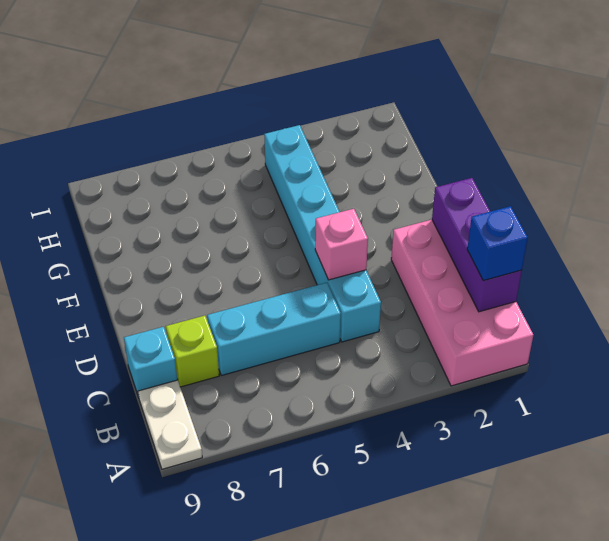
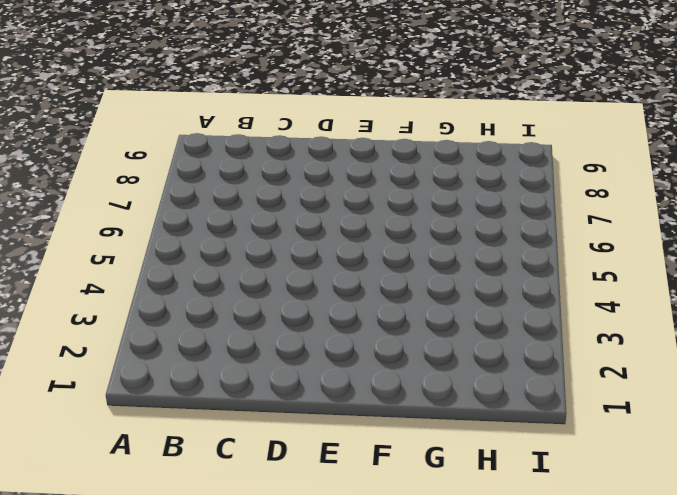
none -> pink 2x4 brick [391,220,533,386]
none -> white 1x2 plate [138,380,202,469]

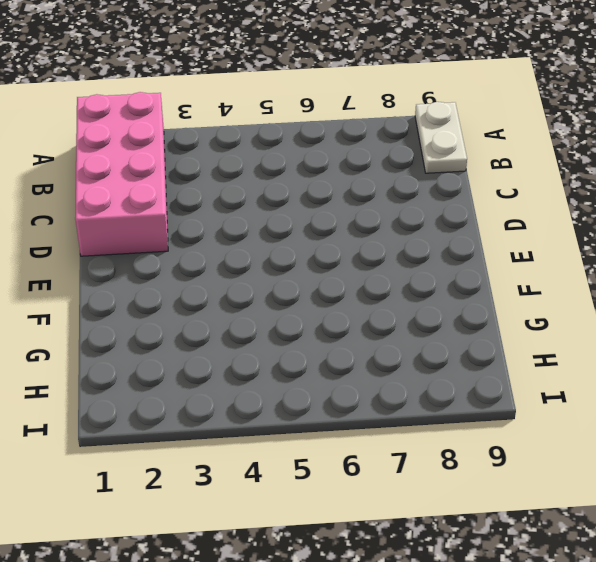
none -> cyan 1x6 brick [264,125,381,342]
none -> cyan 1x3 brick [207,283,341,375]

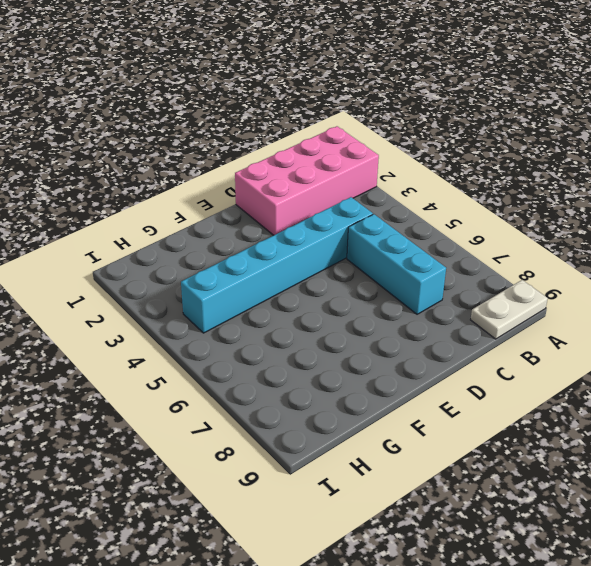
none -> lime 1x1 brick [166,316,219,387]
none -> cyan 1x1 brick [124,327,177,396]

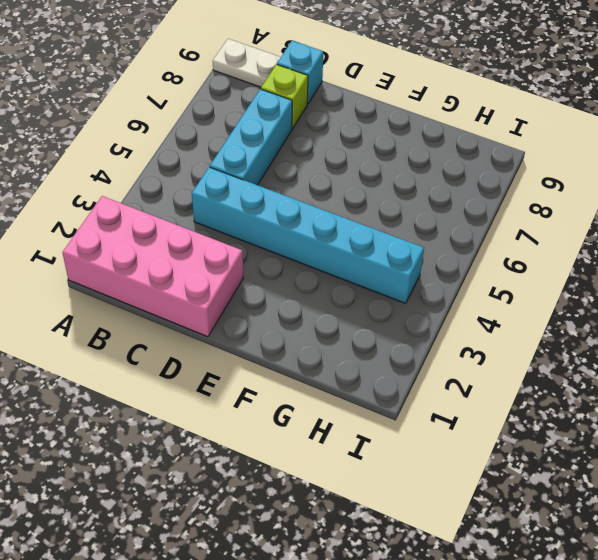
none -> purple 1x3 brick [432,178,522,312]
none -> pink 1x1 brick [315,209,368,280]

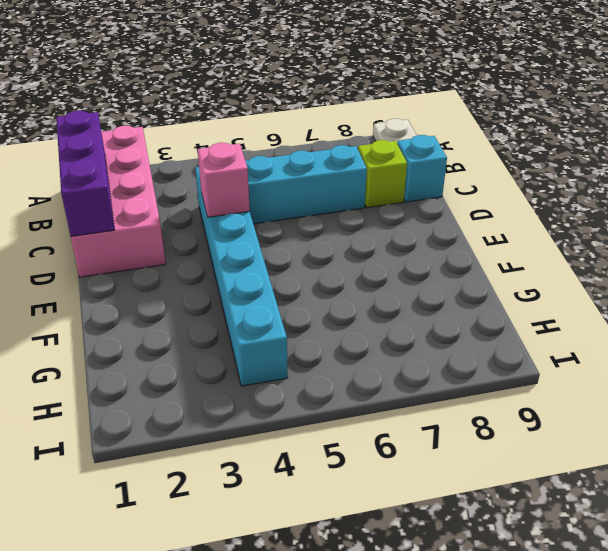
none -> blue 1x1 brick [467,206,528,281]

